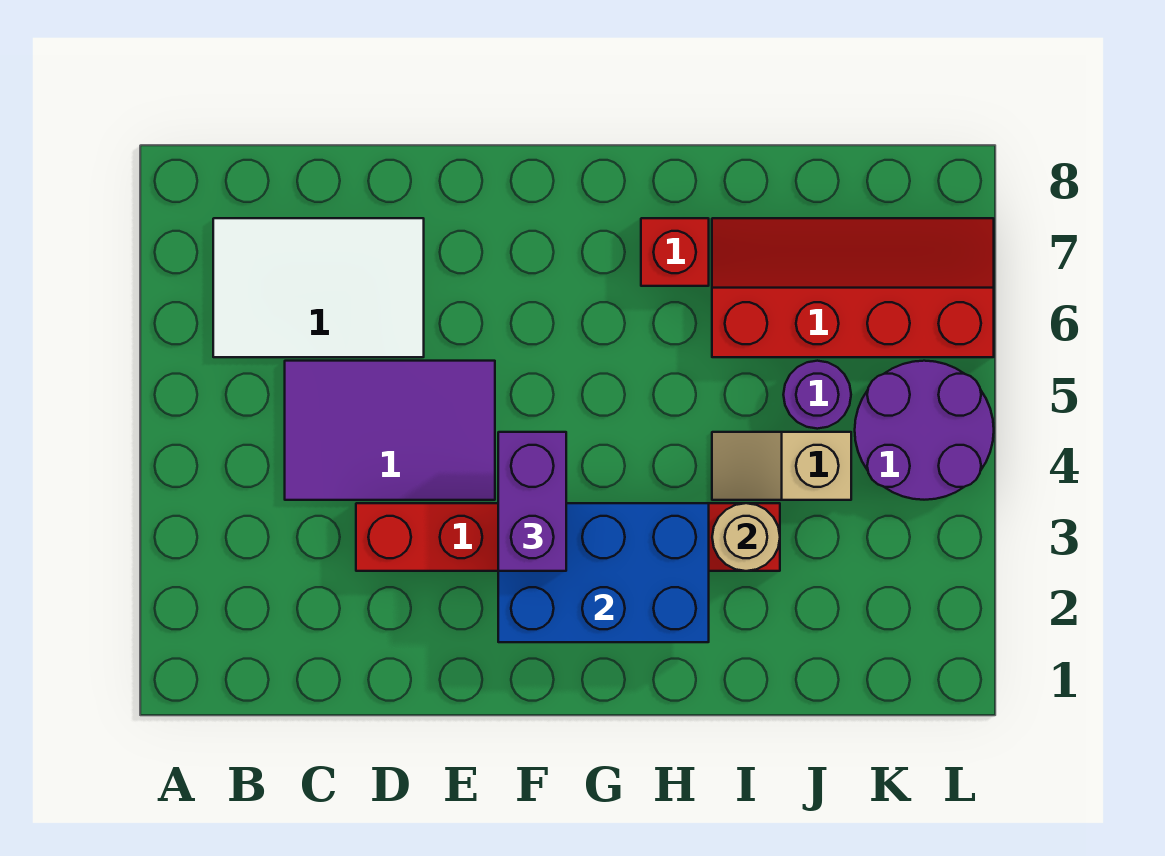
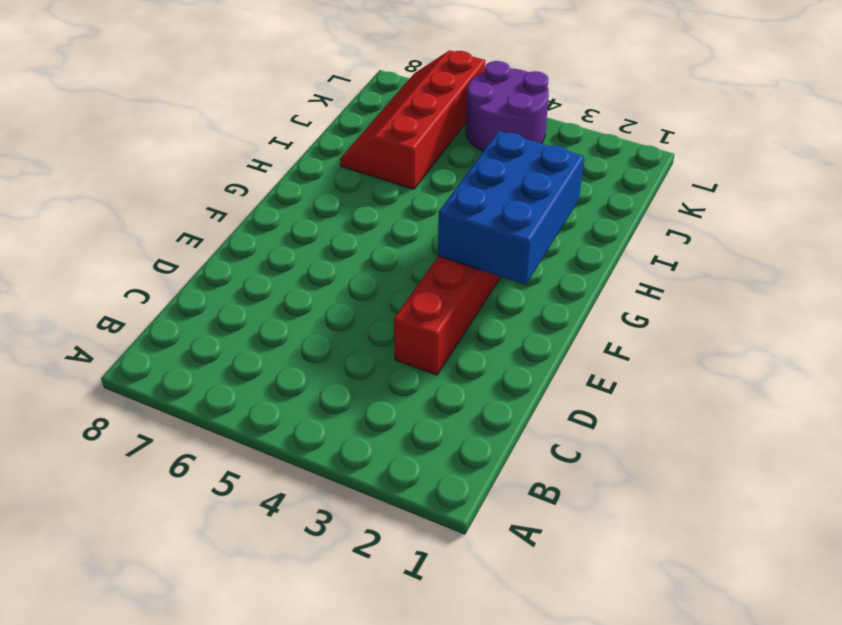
none -> white 2x3 tile [213,218,424,357]
none -> purple 2x3 tile [285,361,495,500]

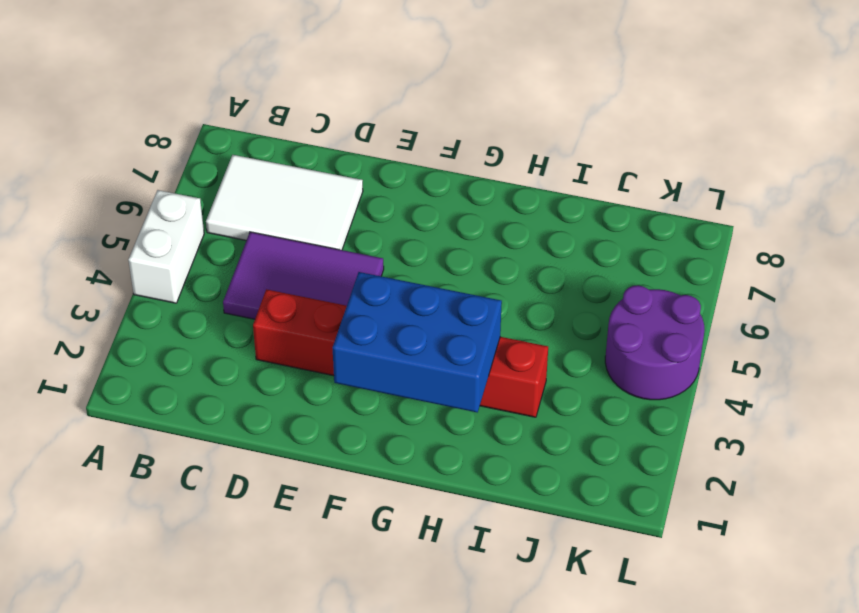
white 1x2 brick [128,190,204,303] -> none
none -> red 1x1 brick [641,218,709,286]
none -> tan 1x2 slope [712,432,851,500]

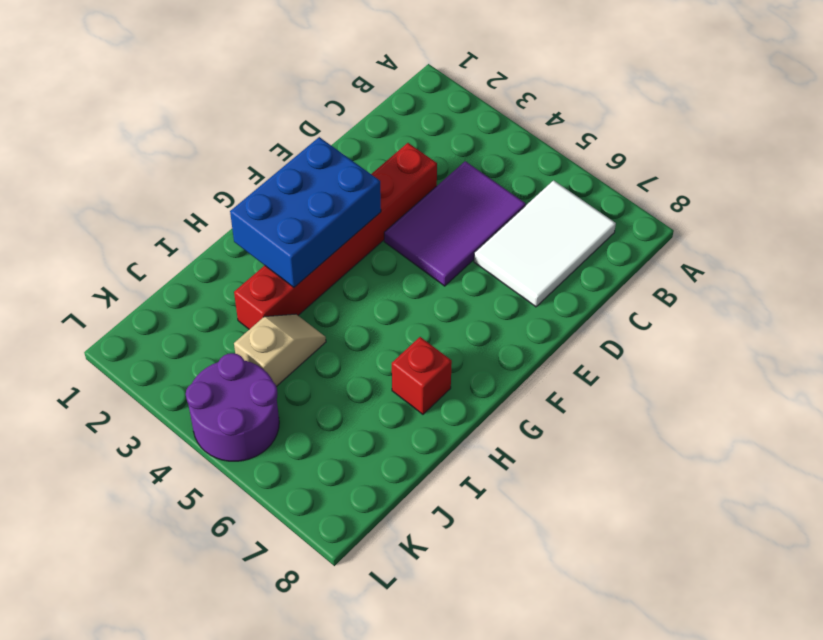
none -> red 2x4 slope [712,218,994,357]
none -> purple 1x1 round brick [783,361,851,429]

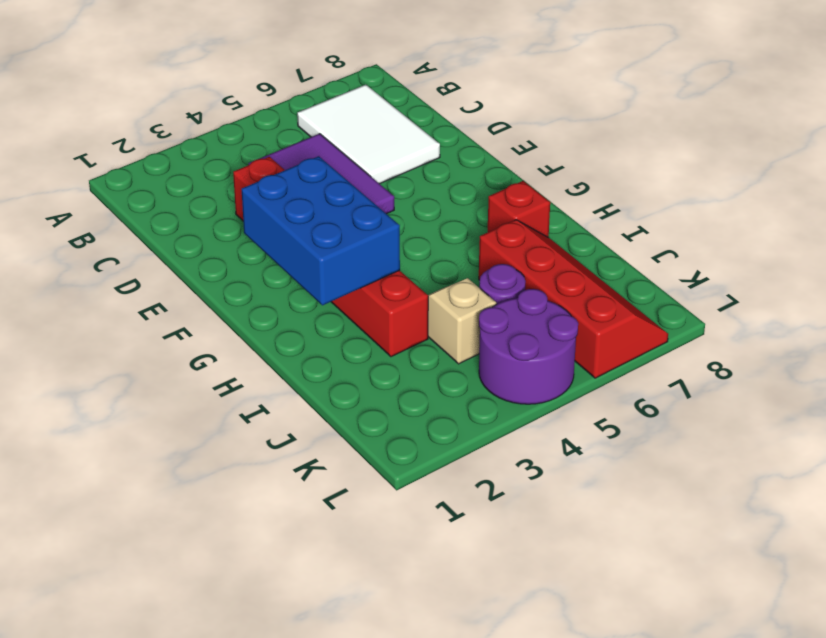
none -> tan 1x1 round brick [712,503,780,571]
none -> purple 1x2 brick [498,432,566,571]

